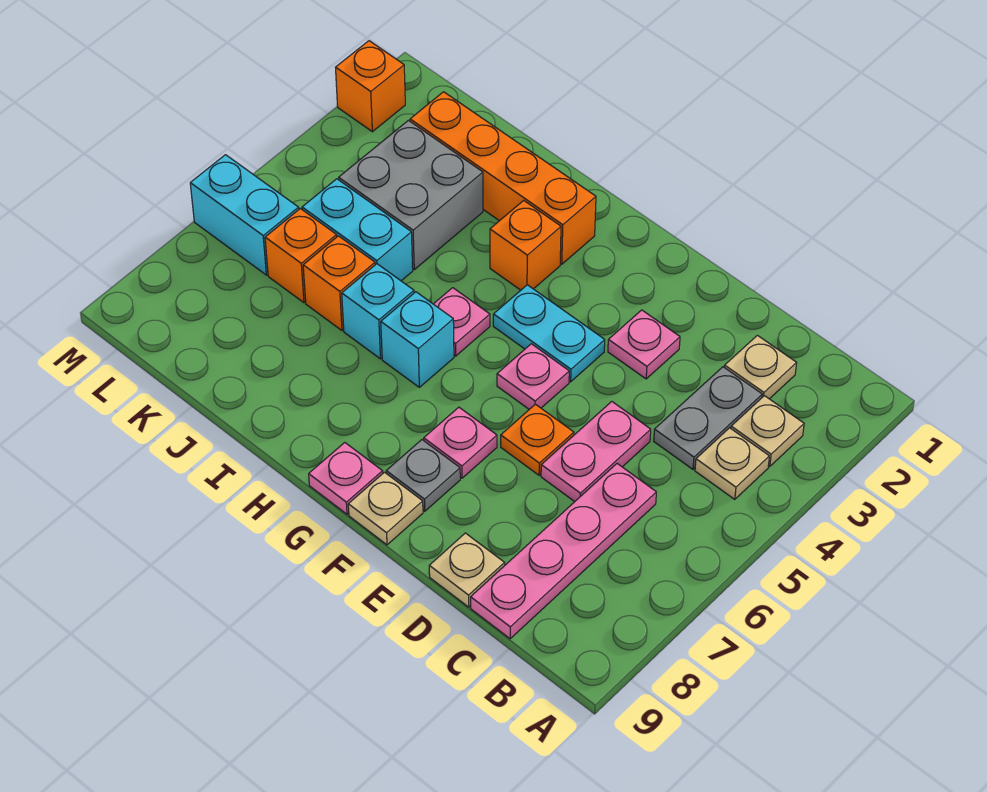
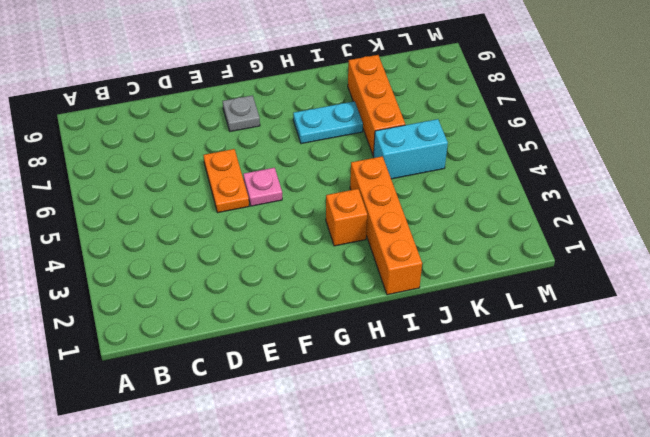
orange 1x2 plate [203,149,249,213] -> orange 1x1 plate [501,404,574,475]
cyan 1x2 plate [293,101,363,144] -> cyan 1x2 plate moved to [493,285,605,382]
orange 1x4 brick [350,156,422,295] -> orange 1x4 brick turned to [410,92,596,264]
orange 1x3 brick [348,55,405,156] -> orange 1x1 brick [303,236,375,330]
none -> tan 1x1 plate [731,396,804,467]
none -> tan 1x1 plate [695,428,769,499]
none -> tan 1x1 plate [724,335,797,399]

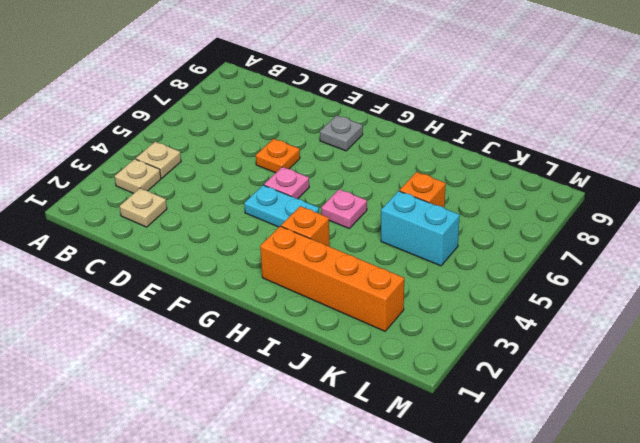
none -> grey 1x2 plate [654,367,762,469]
none -> pink 1x4 plate [471,464,656,639]
none -> pink 1x2 plate [541,402,651,502]

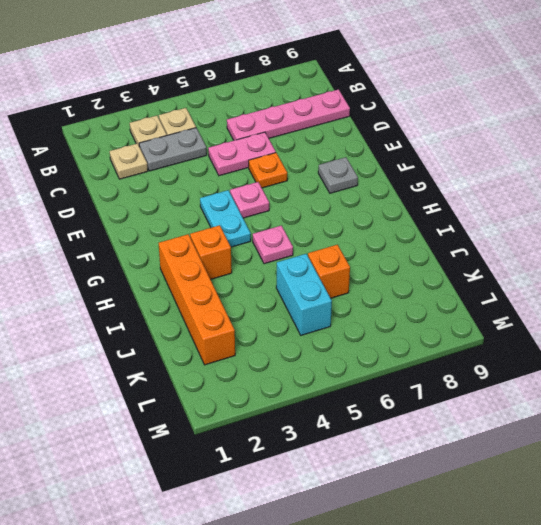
none -> tan 1x1 plate [429,533,505,607]
none -> pink 1x1 plate [608,310,680,379]
none -> pink 1x1 plate [424,407,497,478]

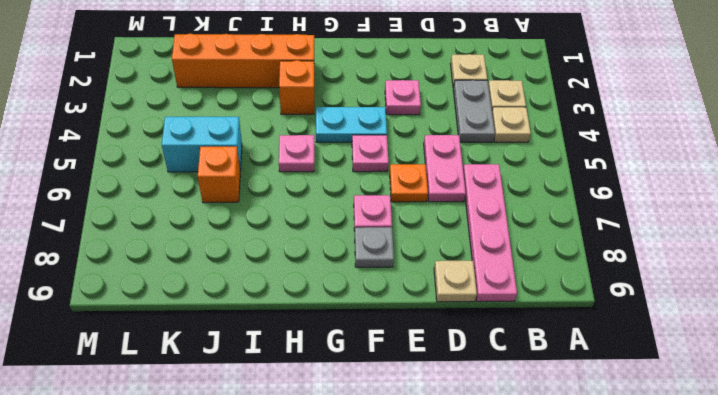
none -> tan 1x1 plate [348,472,423,545]
none -> pink 1x1 plate [309,443,383,514]
none -> cyan 1x1 brick [381,292,454,387]

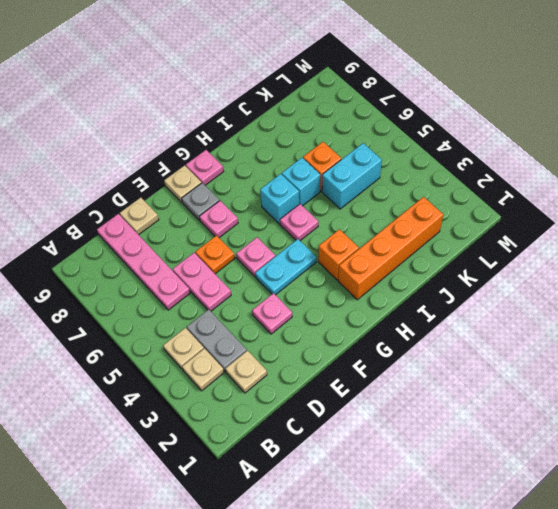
none -> grey 2x2 brick [339,120,483,269]
none -> orange 1x1 brick [265,209,337,303]
none -> cyan 1x2 brick [190,155,299,275]

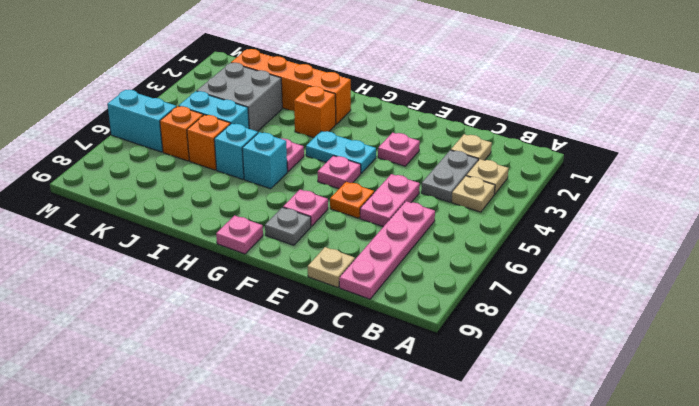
none -> tan 1x1 plate [348,472,423,545]
none -> orange 1x1 brick [335,41,405,132]

